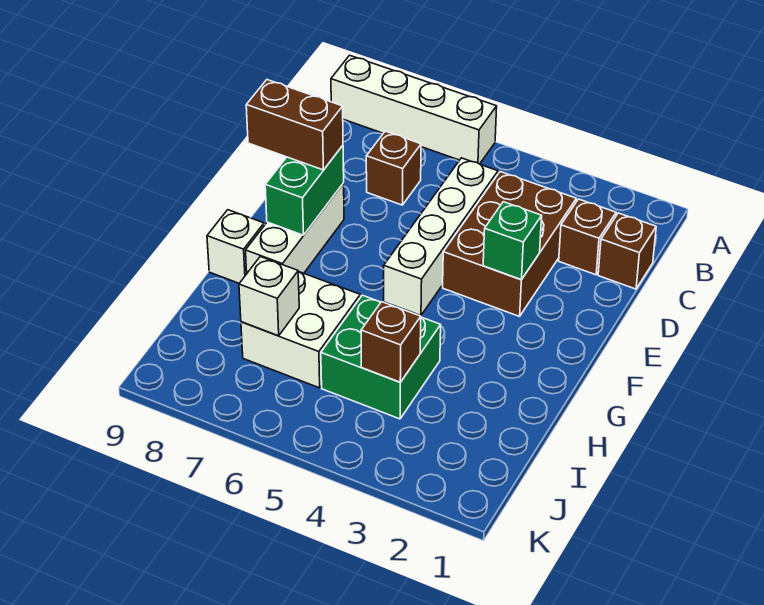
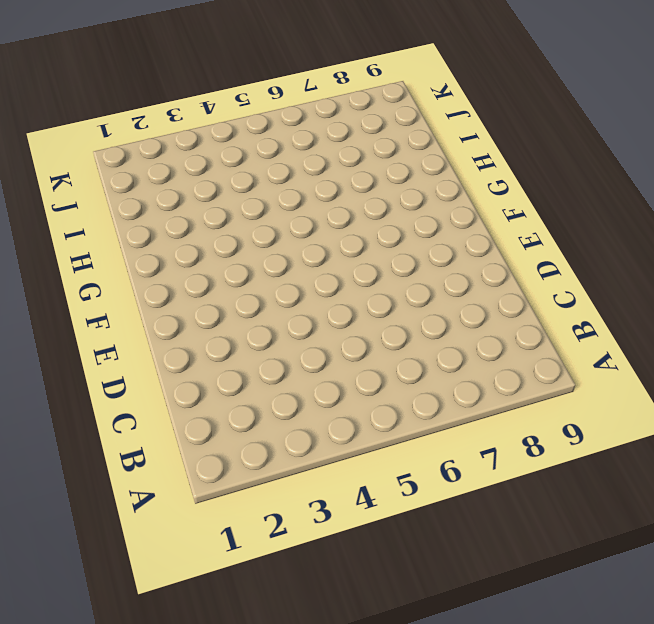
none -> white 1x4 brick [331,55,497,164]
none -> brown 1x1 brick [598,213,656,289]
none -> brown 1x1 brick [559,199,616,275]

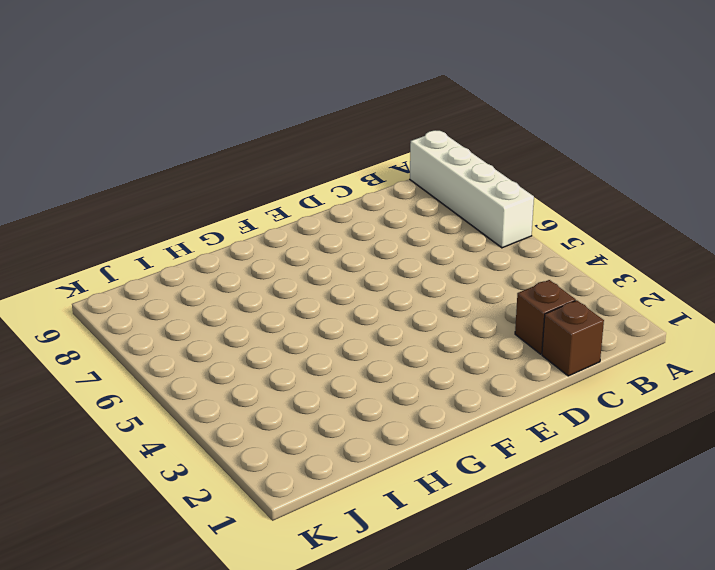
none -> brown 2x3 brick [443,172,576,316]
none -> white 1x4 brick [384,158,498,316]
none -> brown 1x1 brick [366,131,421,205]

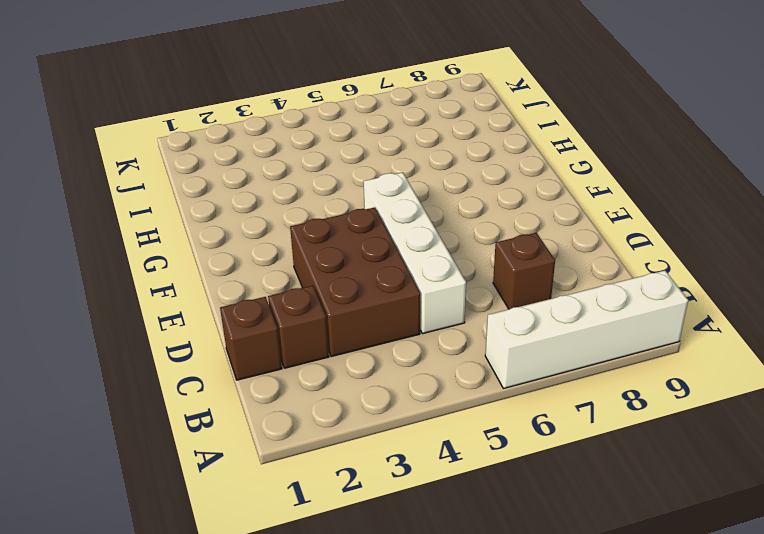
none -> white 1x3 brick [246,183,344,273]
none -> white 1x1 brick [207,210,264,283]
none -> green 2x2 brick [321,295,441,419]

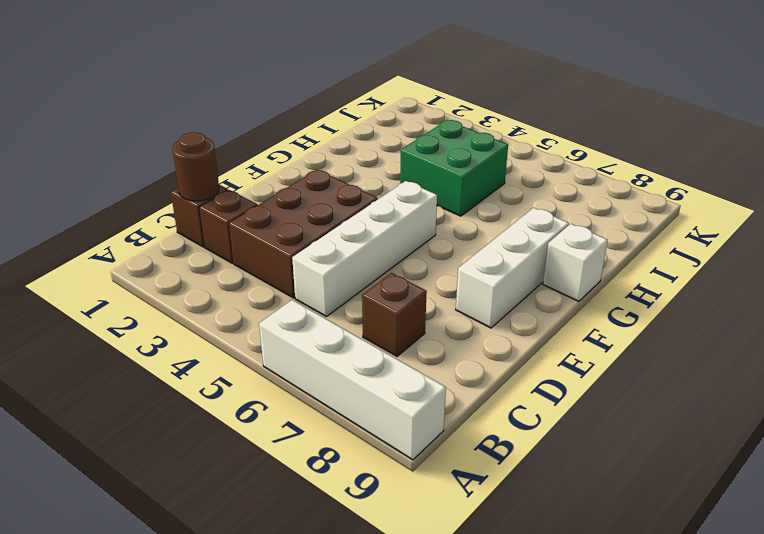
brown 1x1 round brick [173,132,219,201] -> none
none -> white 2x2 brick [241,271,360,388]
none -> green 1x1 brick [483,202,542,280]
none -> green 1x2 brick [265,145,344,235]

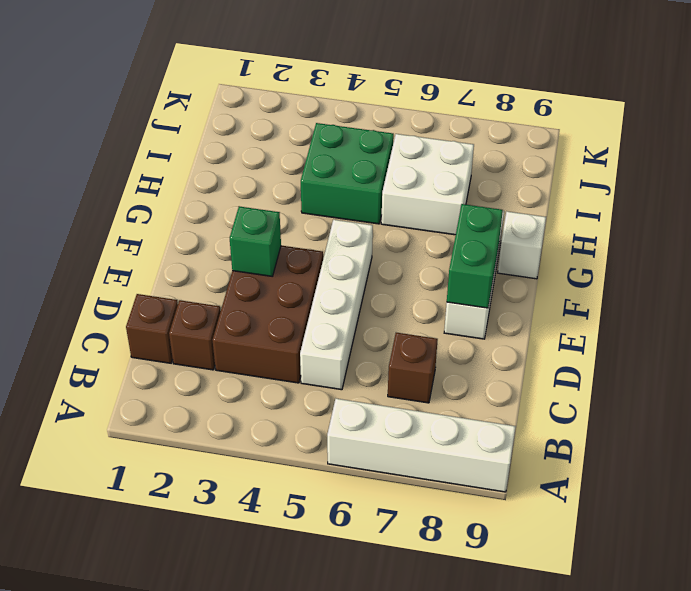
none -> brown 1x1 brick [361,302,421,382]
none -> white 1x1 brick [239,257,299,336]
none -> brown 1x2 brick [246,80,343,170]

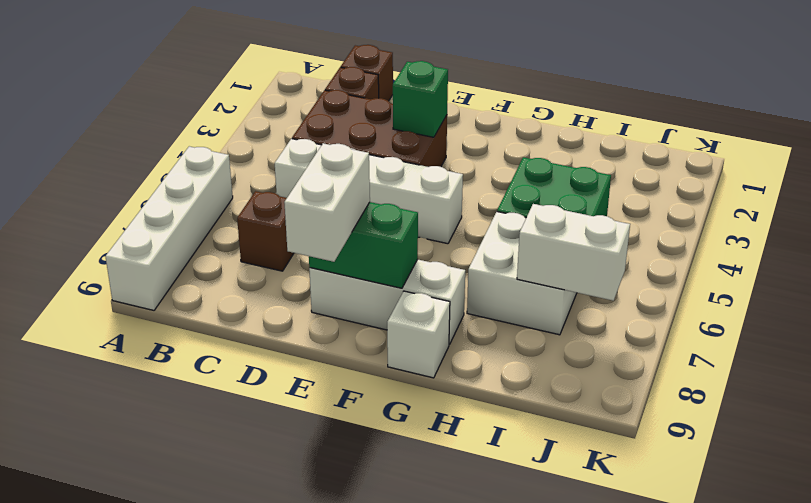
white 1x2 brick [284,143,370,262] -> brown 1x2 brick [246,80,343,170]
white 1x2 brick [517,204,630,301] -> white 1x1 brick [239,257,299,336]
none -> brown 1x1 brick [361,302,421,382]

